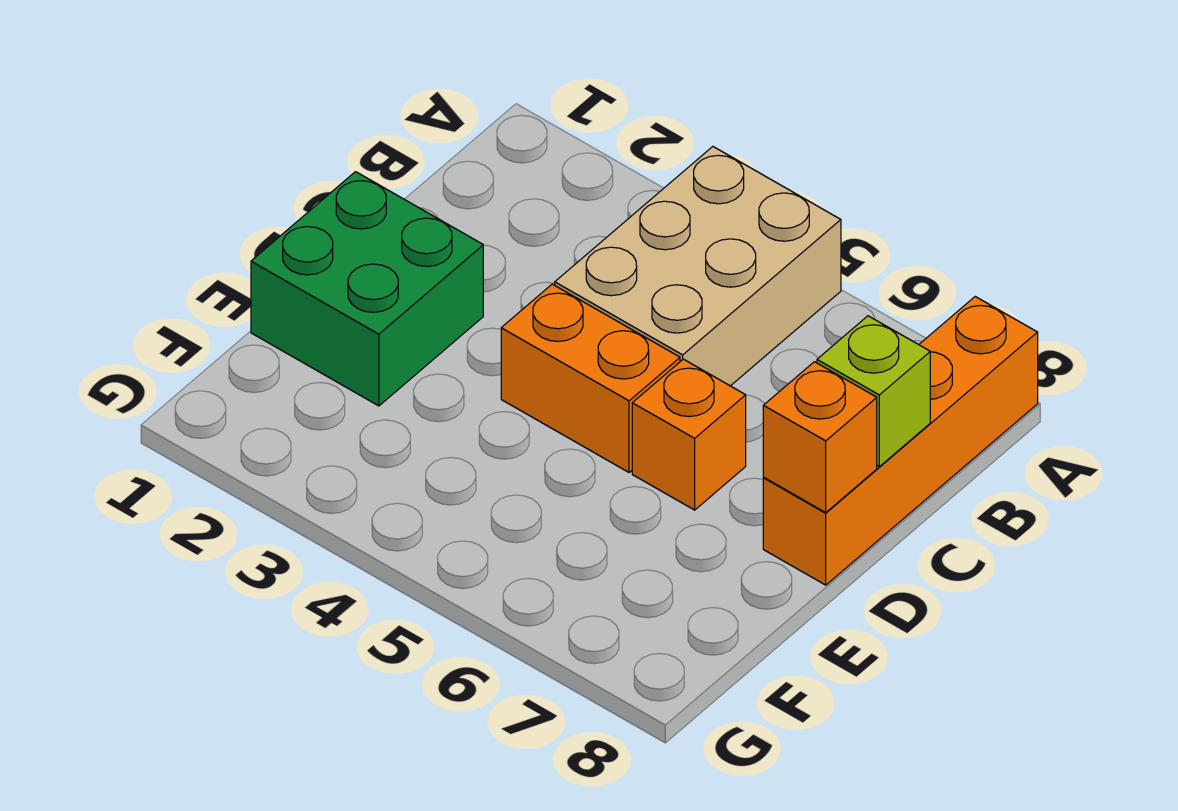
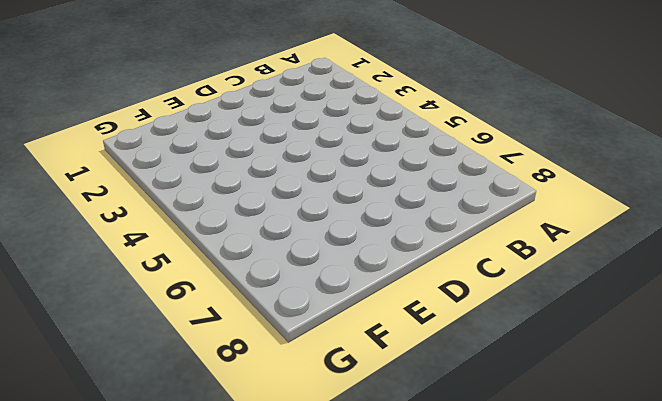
none -> tan 2x3 brick [555,147,841,386]
none -> orange 1x4 brick [763,297,1038,585]

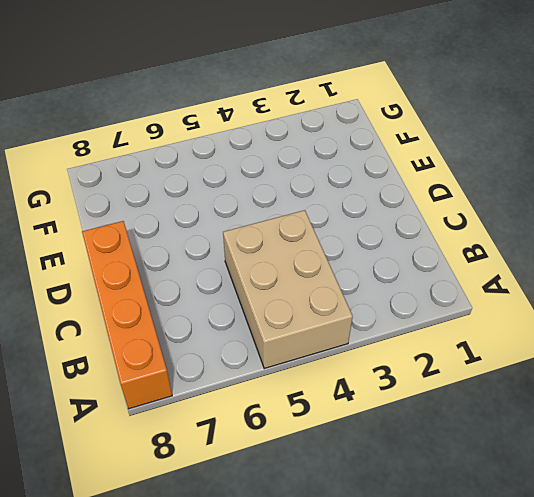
none -> green 2x2 brick [251,172,483,406]
none -> orange 1x2 brick [501,284,680,472]

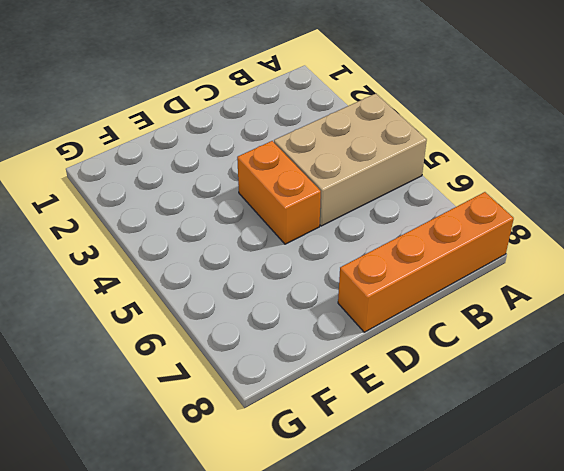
none -> green 2x2 brick [251,172,483,406]
none -> orange 1x1 brick [632,359,746,510]

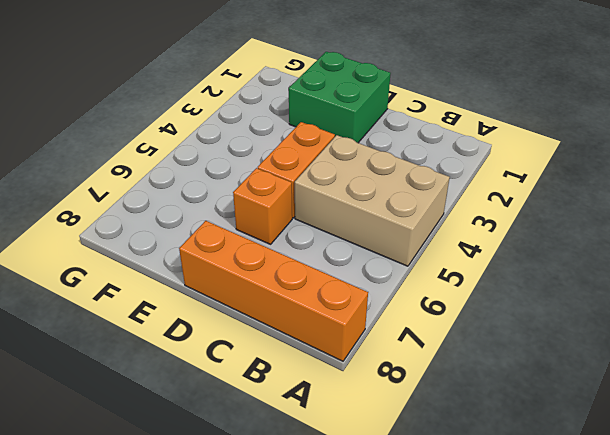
none -> lime 1x1 brick [817,316,930,467]
none -> orange 1x1 brick [763,362,877,512]

